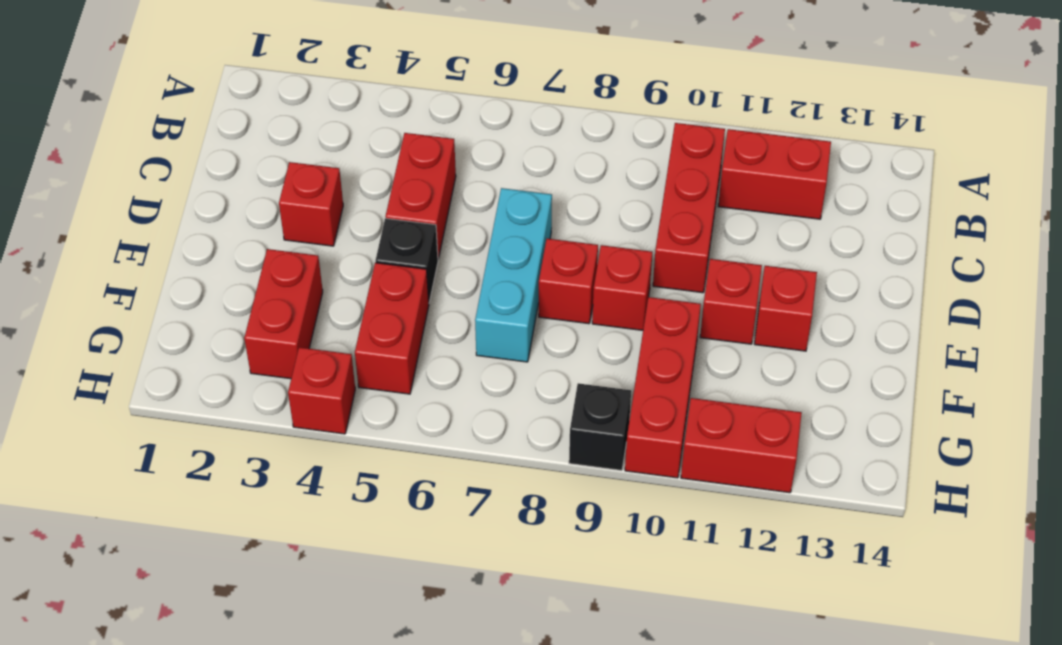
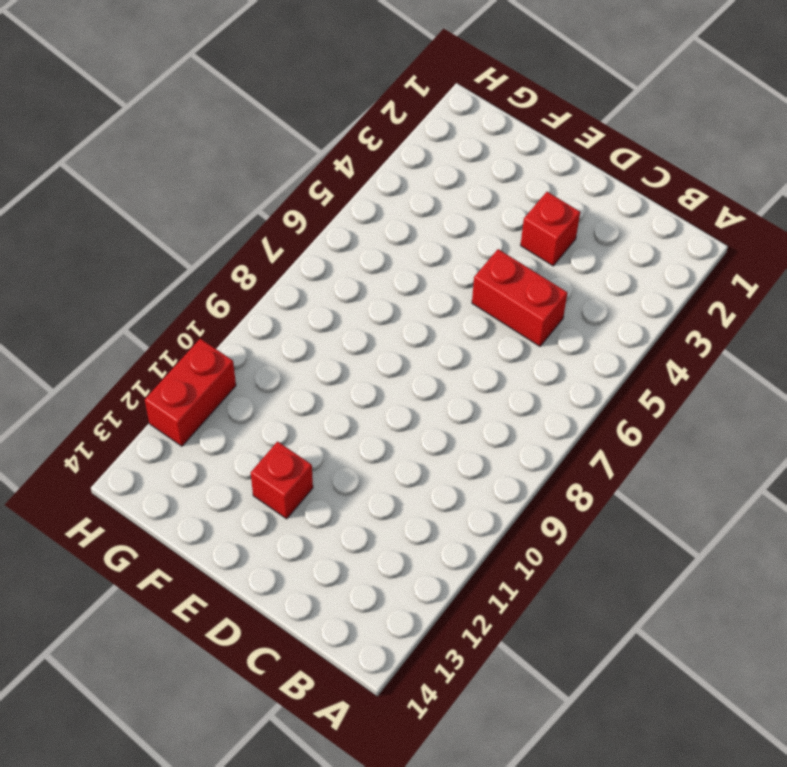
none -> red 1x3 brick [653,123,725,293]
none -> red 1x2 brick [718,129,831,219]
none -> cyan 1x3 brick [475,188,552,362]

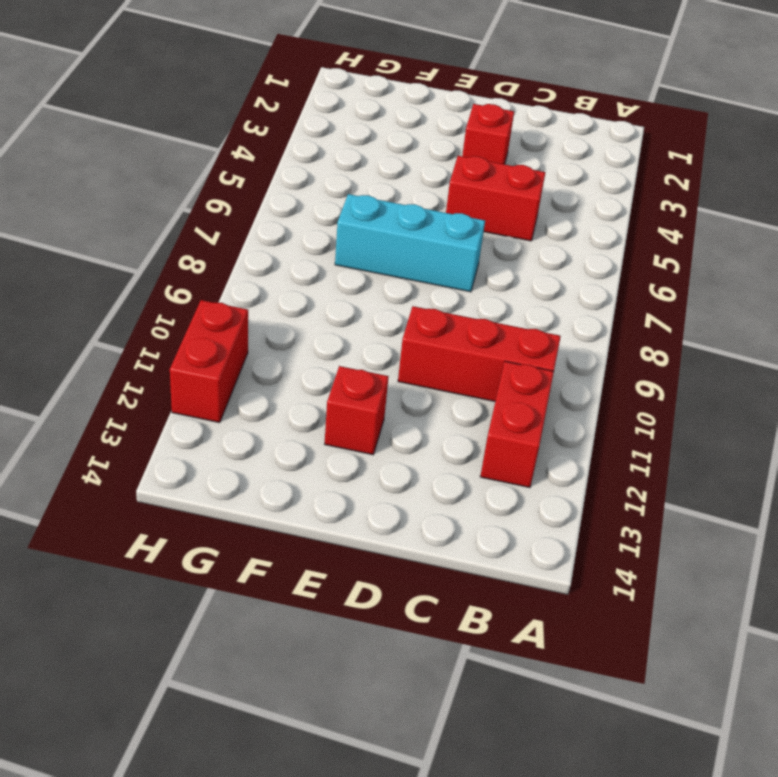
none -> black 1x1 brick [376,218,438,302]
none -> red 1x1 brick [539,239,598,324]
none -> red 1x1 brick [592,245,652,330]

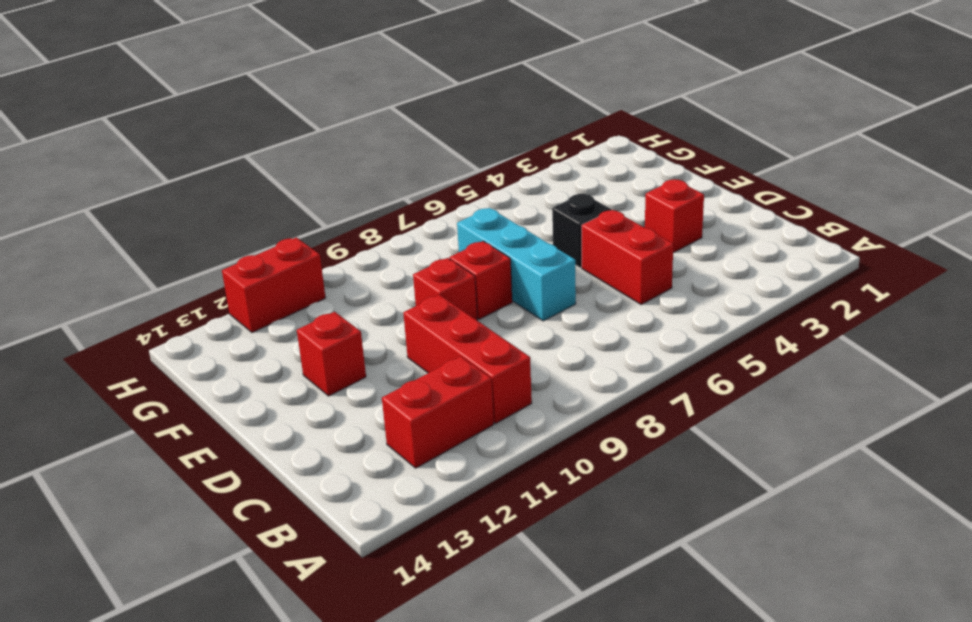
none -> red 1x1 brick [700,259,762,344]
none -> red 1x2 brick [244,249,323,379]
none -> red 1x2 brick [355,263,429,394]

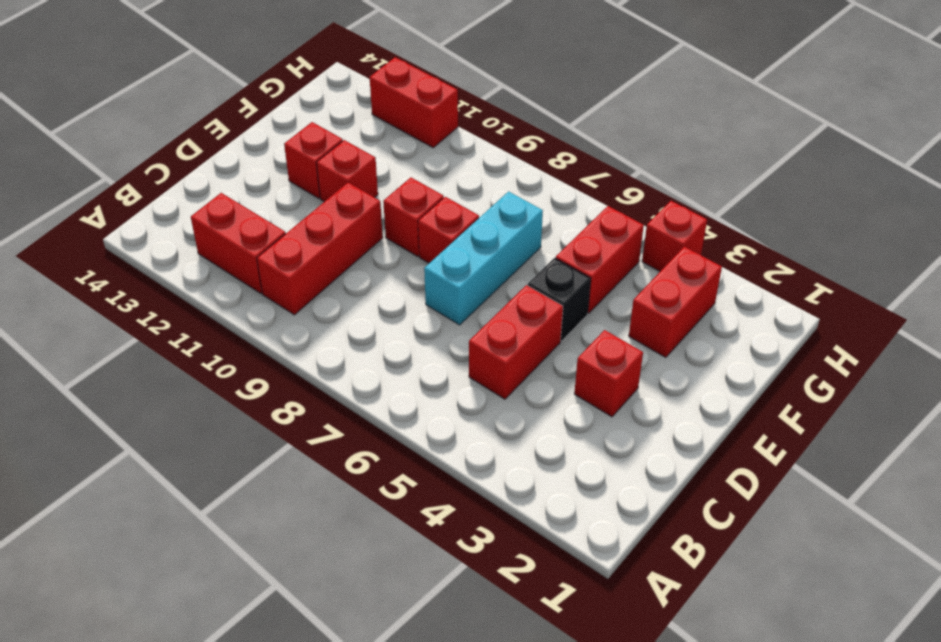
none -> red 1x3 brick [625,297,701,478]
none -> black 1x1 brick [569,383,631,470]

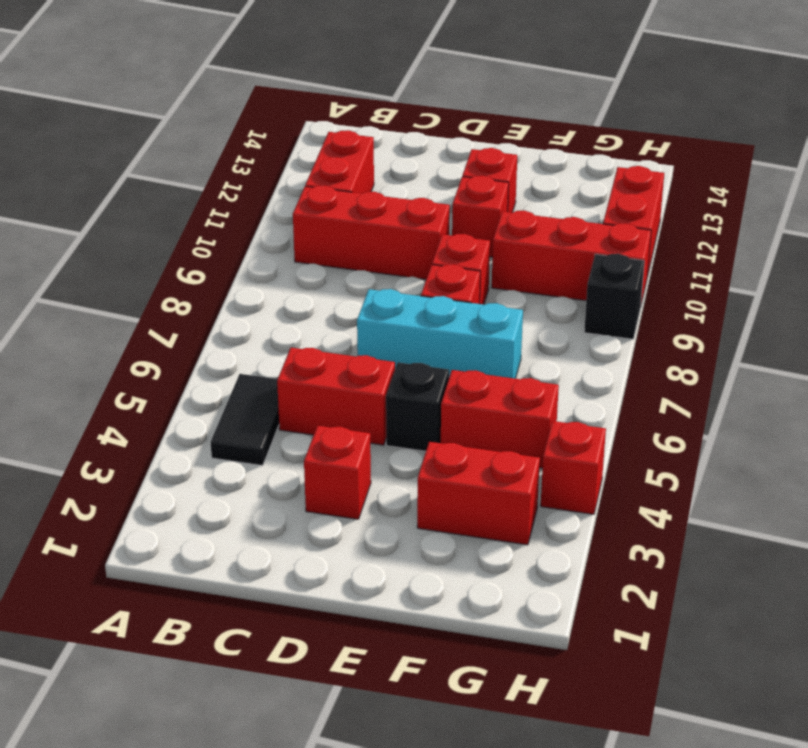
black 1x2 tile [211,374,279,466] -> none

